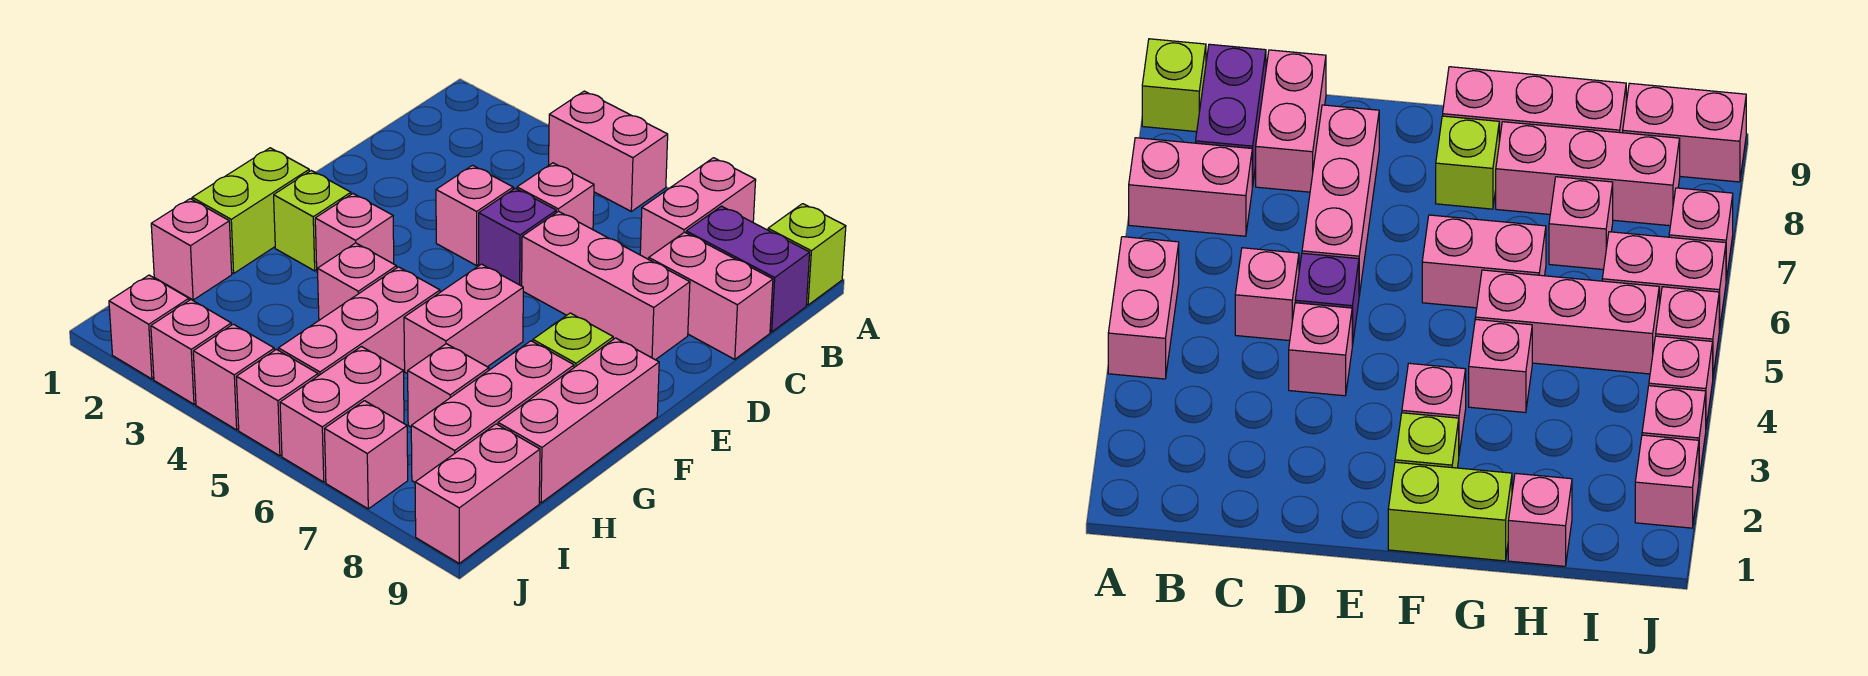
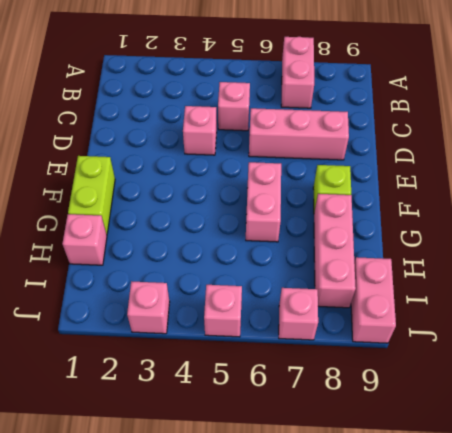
none -> pink 1x2 brick [549,91,668,211]
none -> lime 1x1 brick [768,204,846,305]
none -> purple 1x2 brick [686,206,810,332]

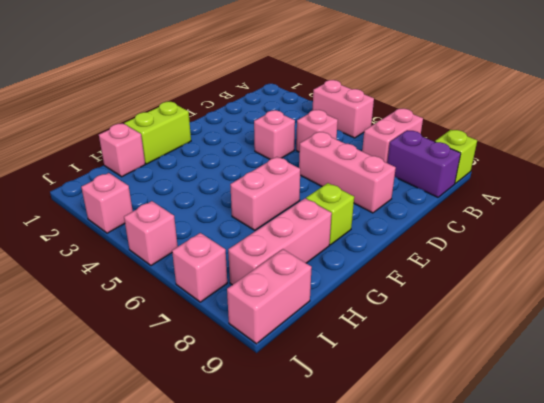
none -> pink 1x2 brick [649,232,773,359]
none -> purple 1x1 brick [479,188,556,286]
none -> lime 1x1 brick [274,171,351,271]

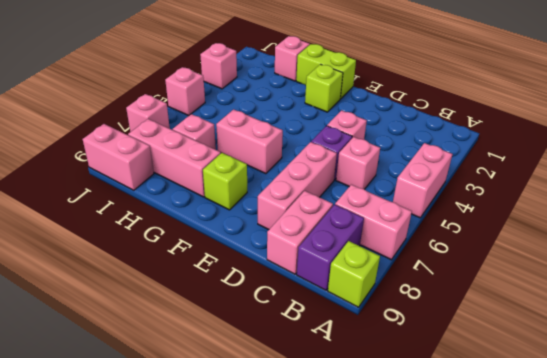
none -> pink 1x1 brick [315,194,394,273]
none -> pink 1x3 brick [498,338,659,503]
none -> pink 1x1 brick [317,243,397,320]

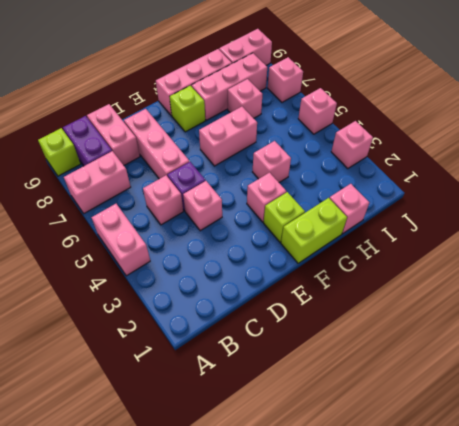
none -> pink 1x3 brick [278,267,440,376]
none -> pink 1x2 brick [280,347,404,482]
none -> pink 1x1 brick [109,275,189,379]

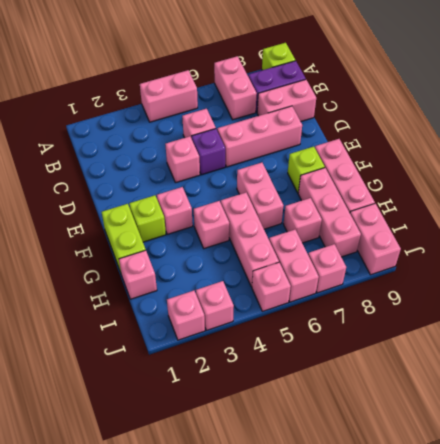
none -> pink 1x1 brick [193,324,274,430]

